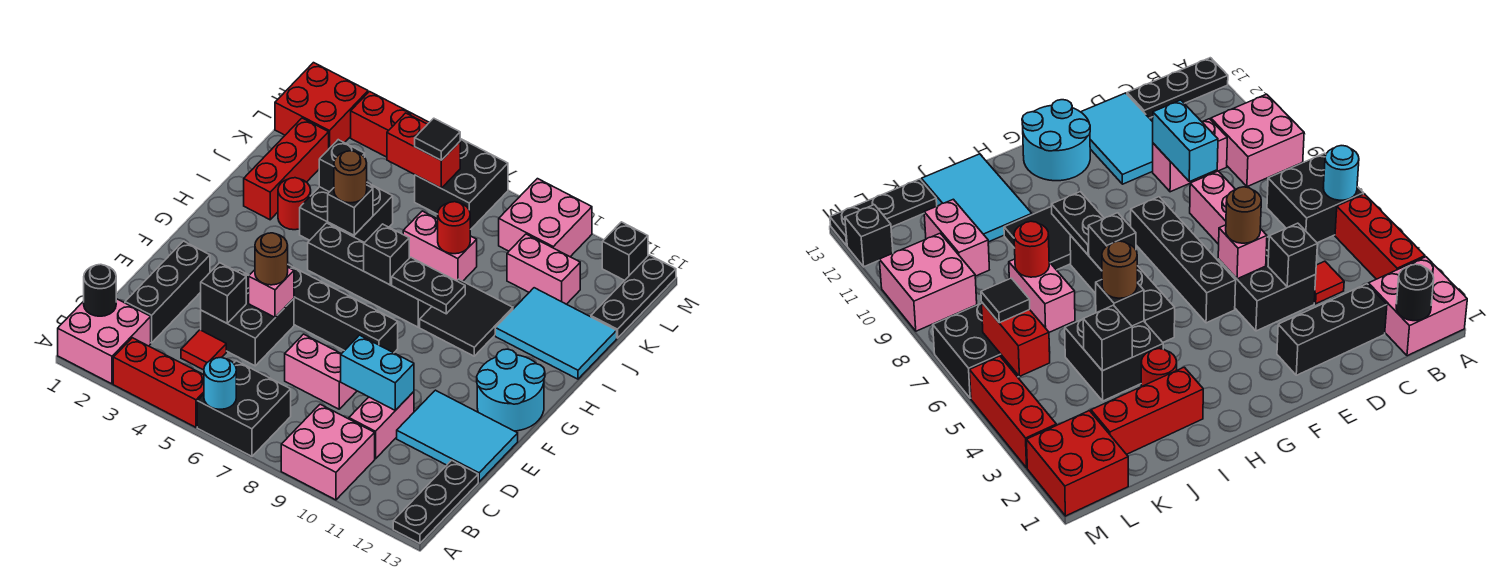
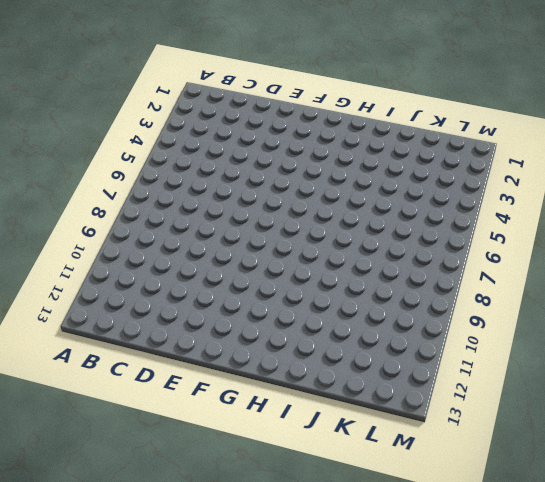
none -> pink 2x2 brick [58,299,151,384]
none -> red 1x3 brick [113,338,204,427]
none -> black 2x2 brick [197,361,291,456]
none -> pink 2x2 brick [281,404,375,500]

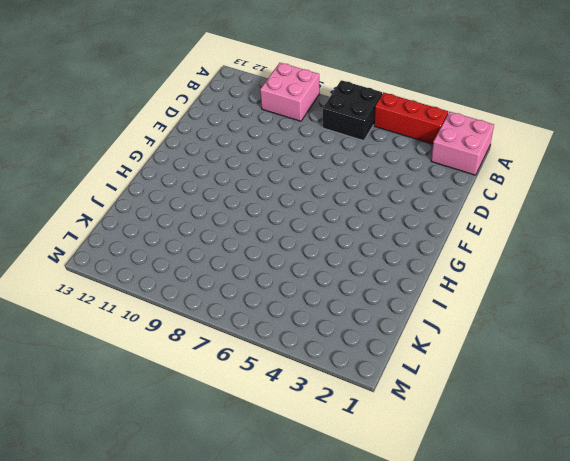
none -> black 1x3 plate [393,460,478,543]
none -> black 1x3 brick [125,241,210,343]
none -> red 1x1 tile [181,330,226,370]
none -> pink 1x2 brick [349,392,414,459]

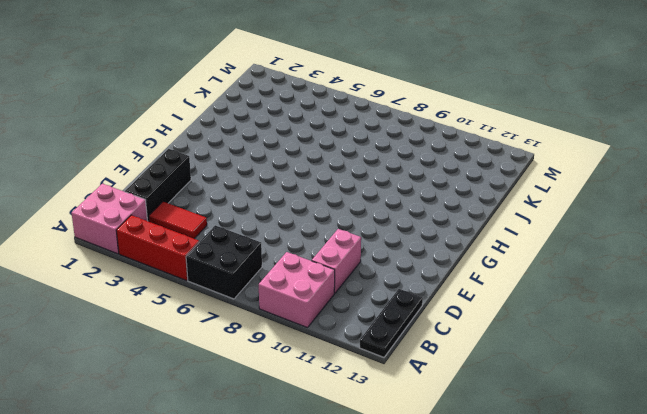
red 1x2 tile [149,202,207,239] -> red 1x1 tile [181,330,226,370]
none -> black 2x2 brick [201,270,294,366]
none -> pink 1x2 brick [285,334,357,409]
none -> cyan 2x3 tile [397,390,518,482]
none -> black 1x4 brick [288,265,398,353]

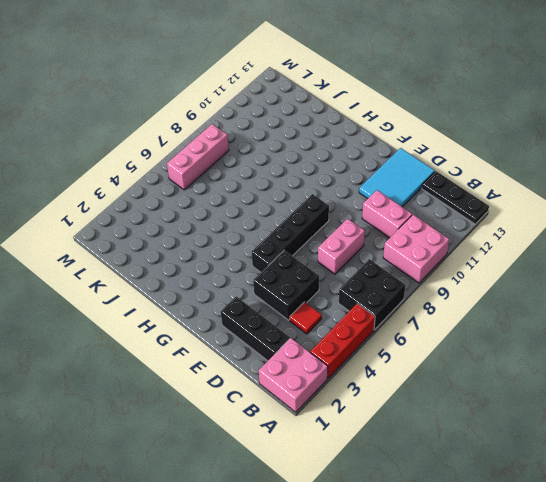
pink 1x3 brick [167,124,229,190] -> black 2x2 brick [415,139,508,230]
none -> cyan 2x2 round brick [477,349,545,431]
none -> black 1x4 brick [308,223,432,327]
none -> black 2x2 tile [420,279,513,356]
none -> red 1x3 brick [244,118,329,220]

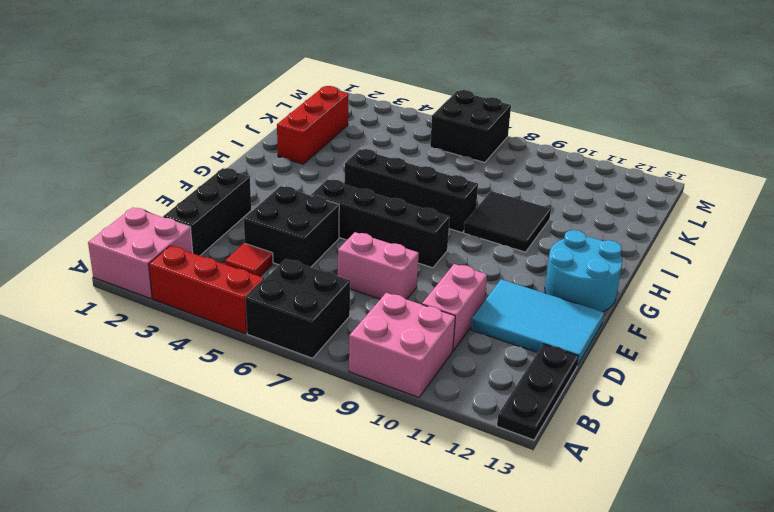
none -> red 1x1 round brick [278,178,311,230]
none -> black 2x2 brick [300,183,393,243]
none -> cyan 2x3 tile [495,288,617,379]
none -> pink 1x2 brick [403,211,477,281]

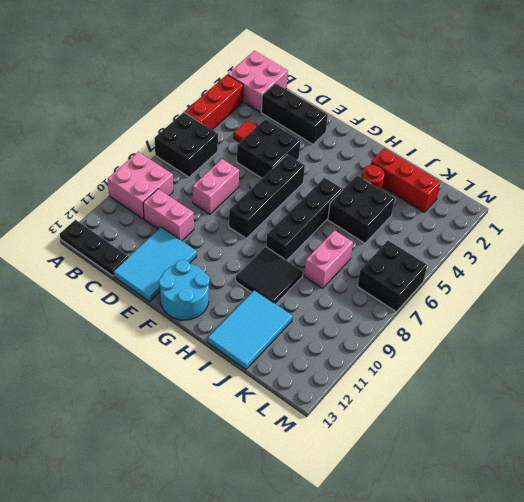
none -> pink 1x2 brick [507,234,580,304]
none -> black 1x3 plate [591,255,676,338]
none -> red 2x2 brick [275,63,368,148]
none -> pink 2x2 brick [499,179,592,257]

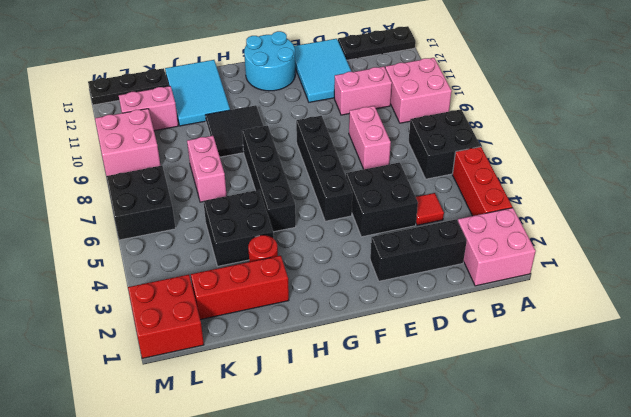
pink 1x2 brick [119,86,178,131] -> pink 1x2 brick turned to [507,234,580,304]
none -> red 1x3 brick [351,92,429,157]
none -> black 1x1 brick [602,222,648,280]
none -> cyan 1x1 round brick [204,358,236,409]
none -> black 1x1 round brick [84,264,116,316]

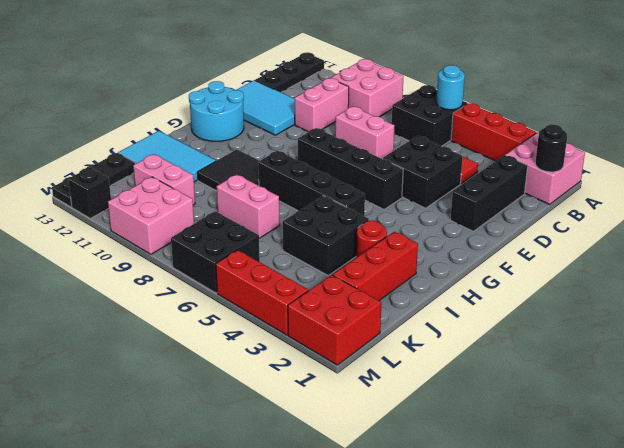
none -> black 1x1 brick [201,263,246,324]
none -> cyan 1x2 brick [341,335,414,410]
none -> pink 1x1 brick [249,268,294,317]
none -> black 1x1 brick [364,224,409,285]

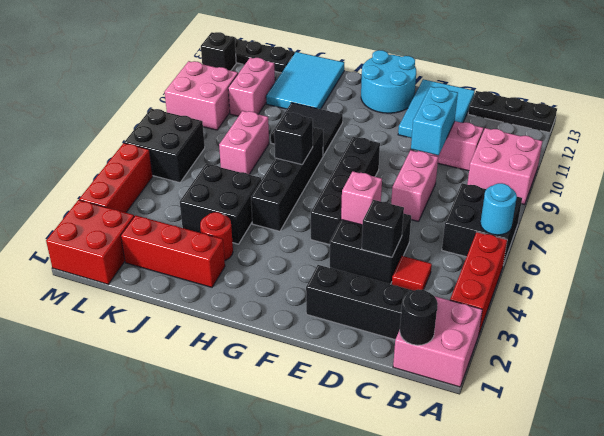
none -> black 1x2 plate [392,257,465,314]
none -> black 1x1 brick [328,185,373,235]
none -> black 1x1 brick [319,140,365,192]
none -> red 1x1 round brick [438,202,470,254]

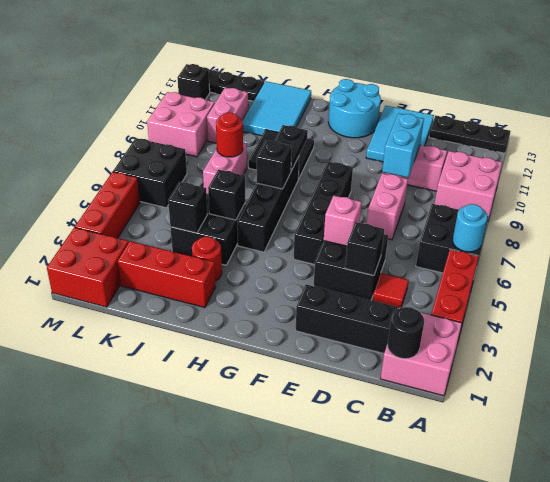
none -> red 1x2 brick [387,113,460,188]
none -> brown 1x1 round brick [255,233,288,285]
none -> brown 1x1 round brick [334,151,367,203]
none -> black 1x1 tile [415,118,460,160]

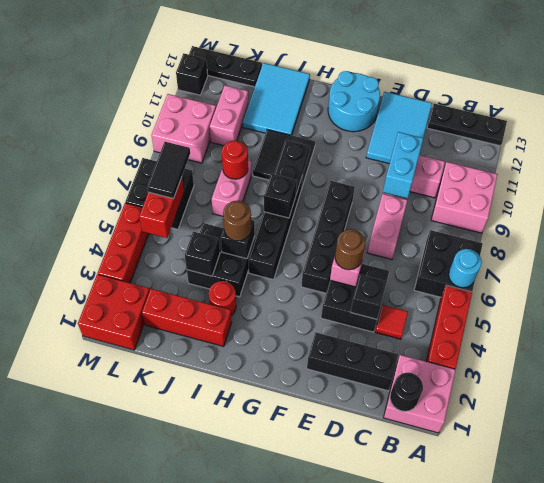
black 1x2 tile [147,142,190,199] -> black 1x1 tile [415,118,460,160]

